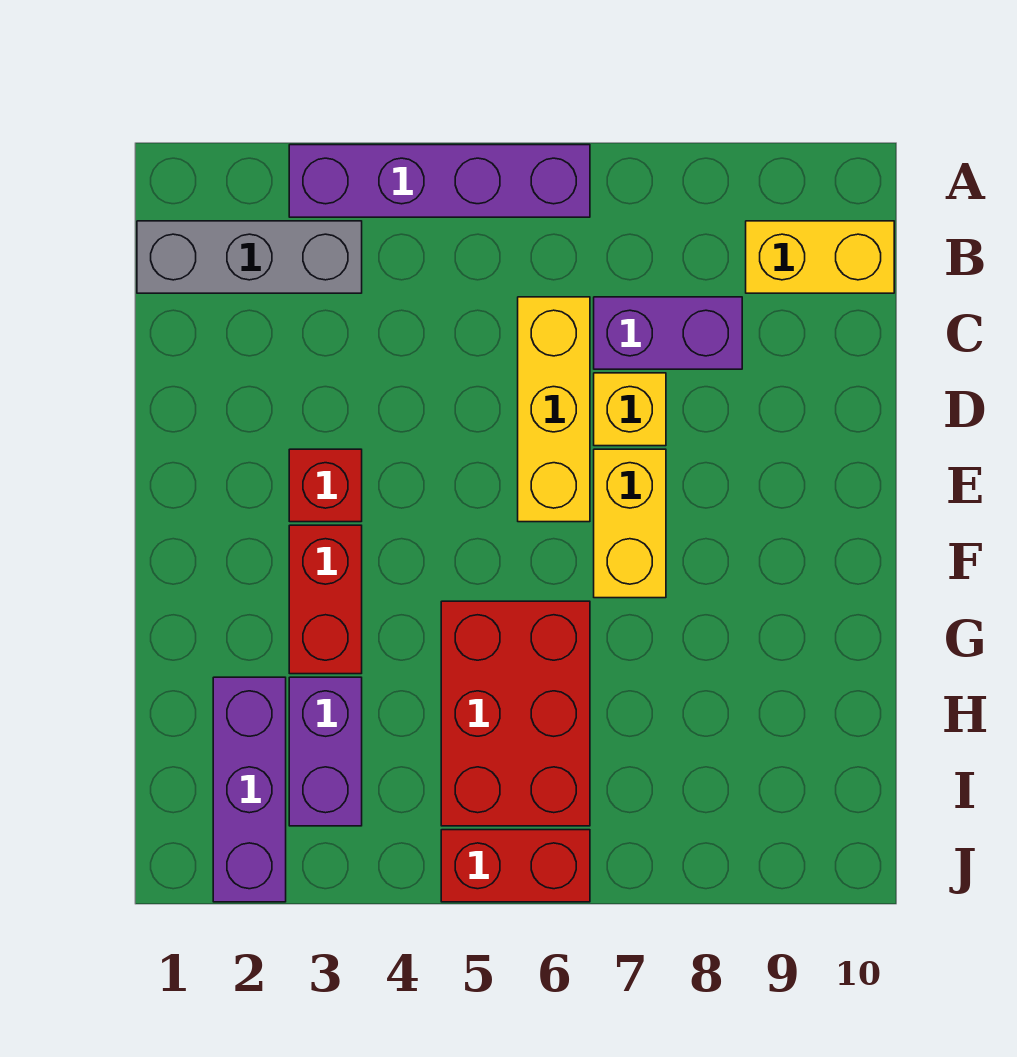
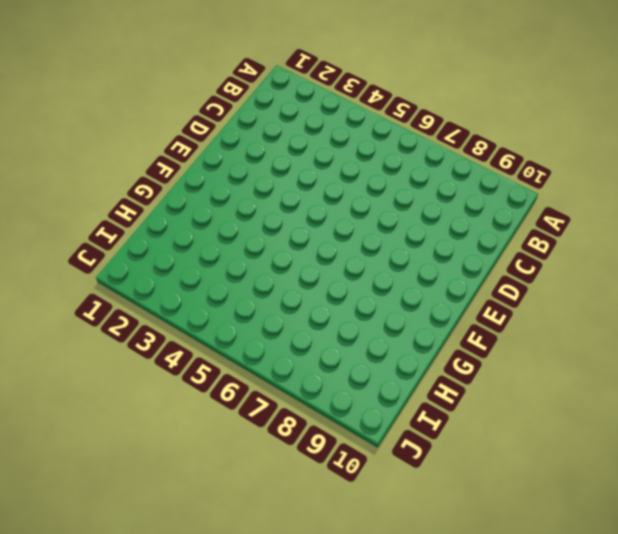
none -> purple 1x4 brick [289,145,590,217]
none -> grey 1x3 brick [137,221,362,293]
none -> yellow 1x2 brick [746,221,894,293]

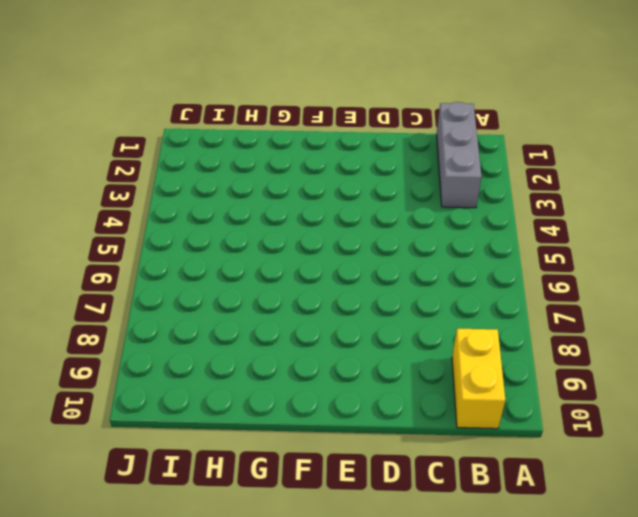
none -> purple 1x4 brick [289,145,590,217]
none -> yellow 1x3 brick [518,297,590,522]
none -> purple 1x2 brick [594,297,742,369]

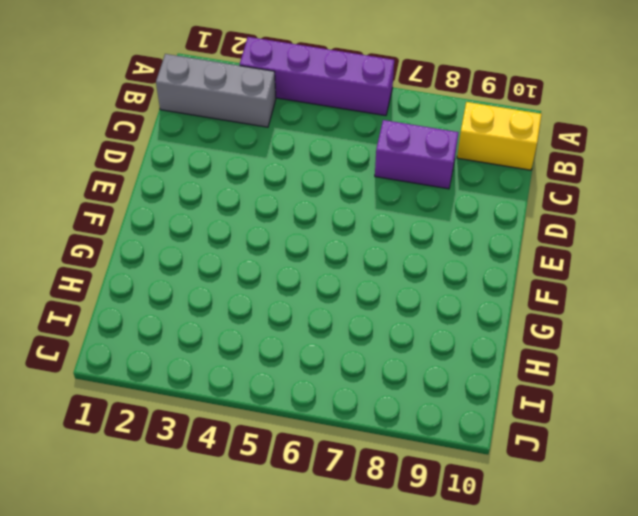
none -> yellow 1x3 brick [518,297,590,522]
none -> yellow 1x1 brick [594,373,666,446]
none -> red 1x1 brick [289,449,362,522]

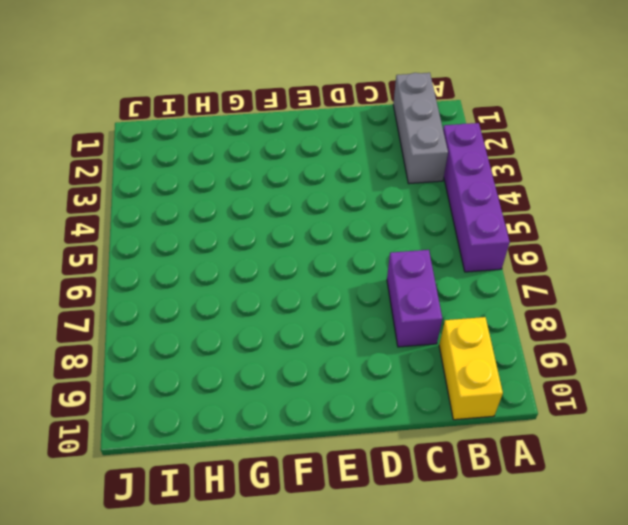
none -> yellow 1x3 brick [518,297,590,522]
none -> yellow 1x1 brick [594,373,666,446]
none -> red 1x1 brick [289,449,362,522]

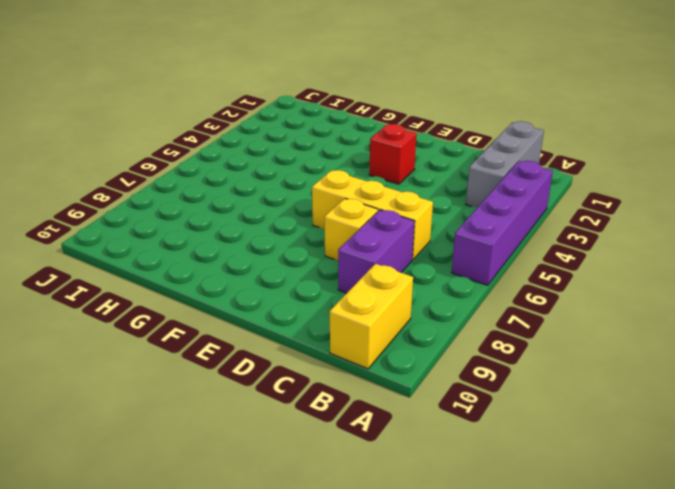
none -> yellow 1x2 brick [594,449,666,598]
none -> red 1x2 brick [289,525,362,674]
none -> red 2x3 brick [441,601,590,826]

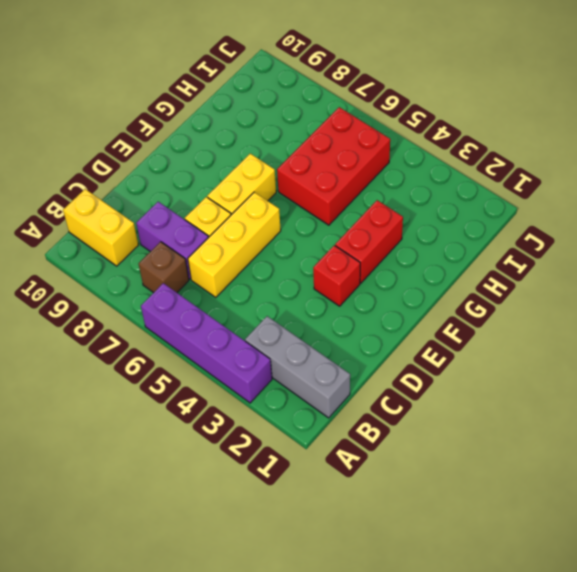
brown 1x1 brick [139,242,189,293] -> none
none -> purple 1x3 brick [213,677,286,902]
none -> purple 1x2 brick [289,677,362,826]
none -> red 1x2 brick [441,830,590,902]

